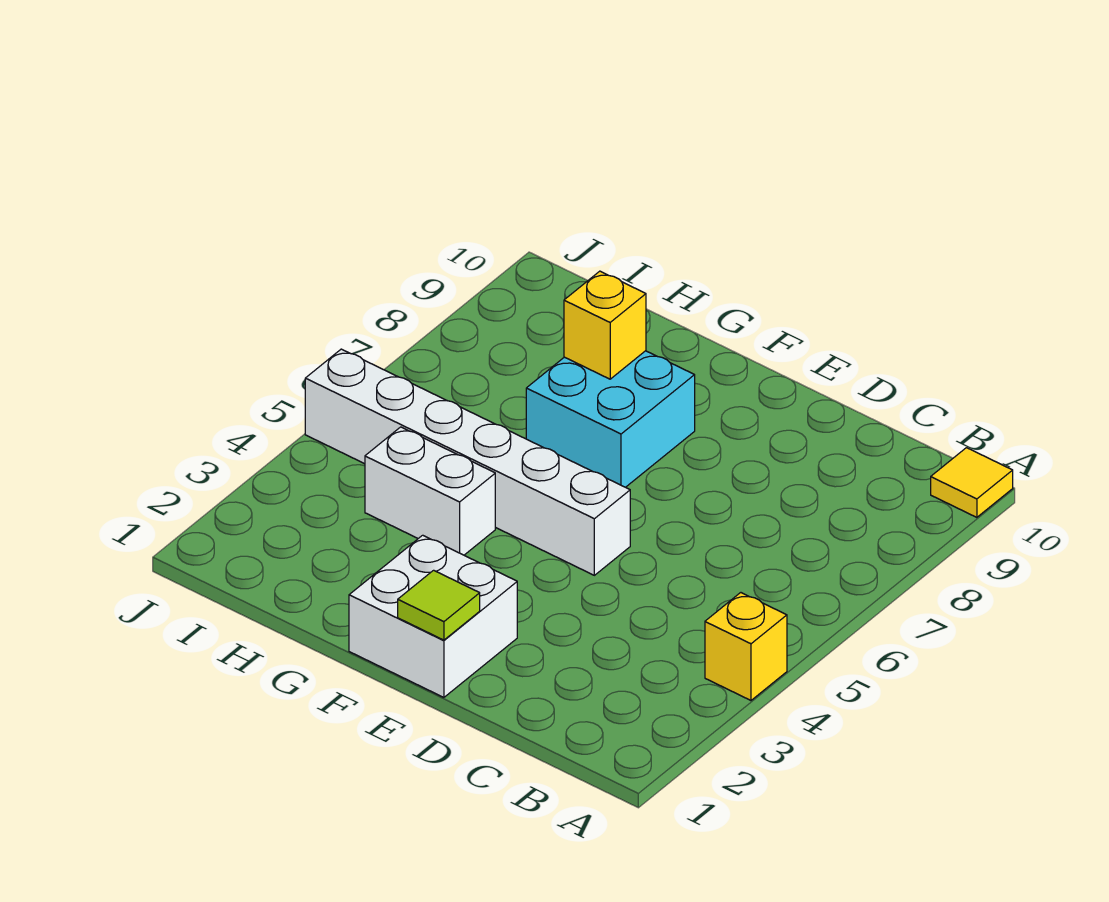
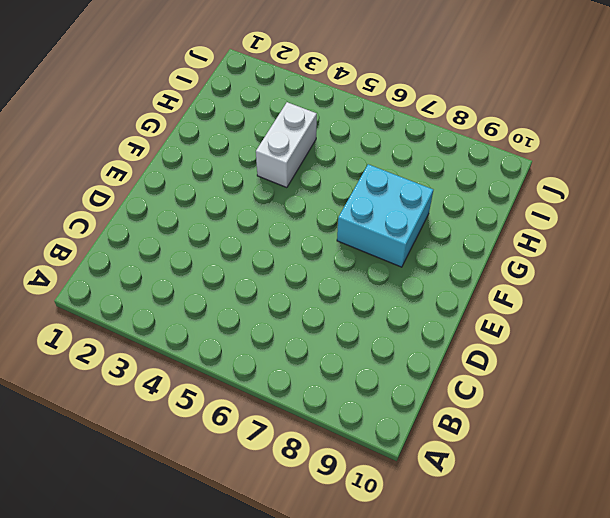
none -> yellow 1x1 brick [705,593,787,700]
none -> yellow 1x1 tile [931,448,1013,517]

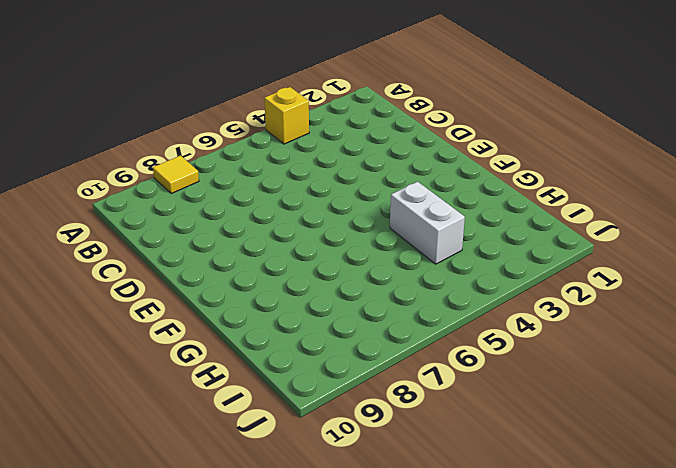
yellow 1x1 tile [153,156,199,193] -> yellow 1x1 tile moved to [931,448,1013,517]
none -> white 2x2 brick [349,535,517,697]
none -> white 1x6 brick [305,349,630,575]

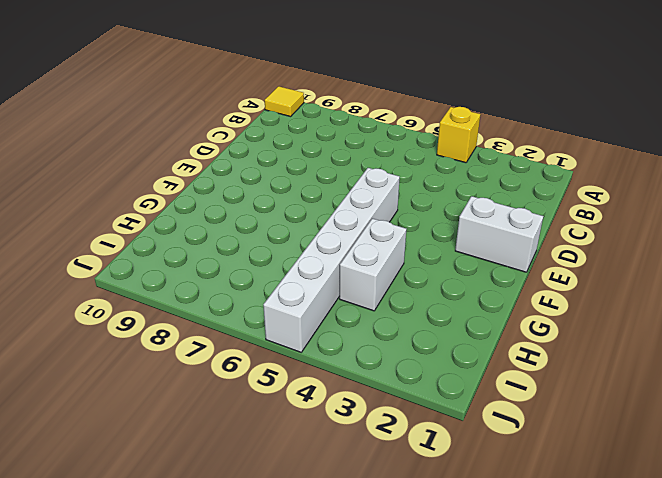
white 1x2 brick [455,196,543,272] -> white 2x2 brick [349,535,517,697]
none -> cyan 2x2 brick [526,351,695,487]
none -> lime 1x1 tile [398,570,480,640]

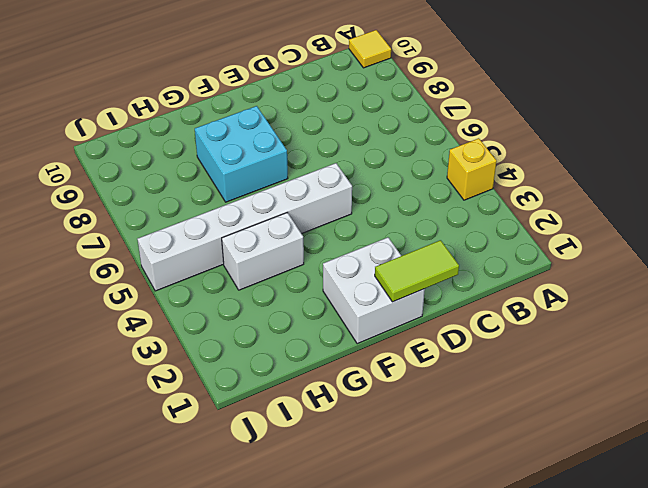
lime 1x2 tile [375,240,459,302] -> lime 1x1 tile [398,570,480,640]
none -> yellow 1x1 brick [564,271,646,379]

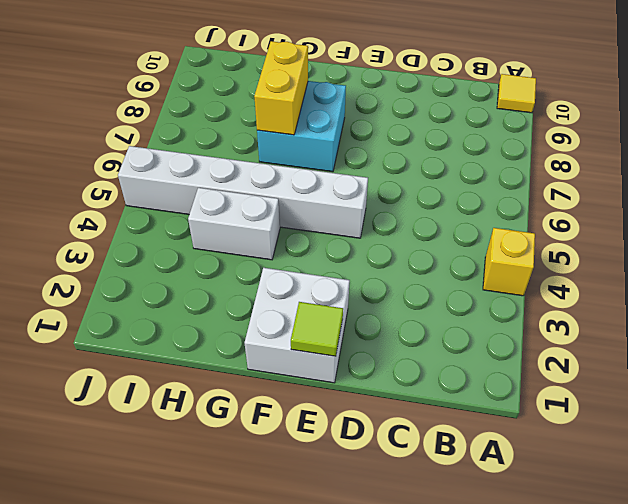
yellow 1x2 brick [254,41,308,135] -> yellow 1x1 brick [564,271,646,379]

